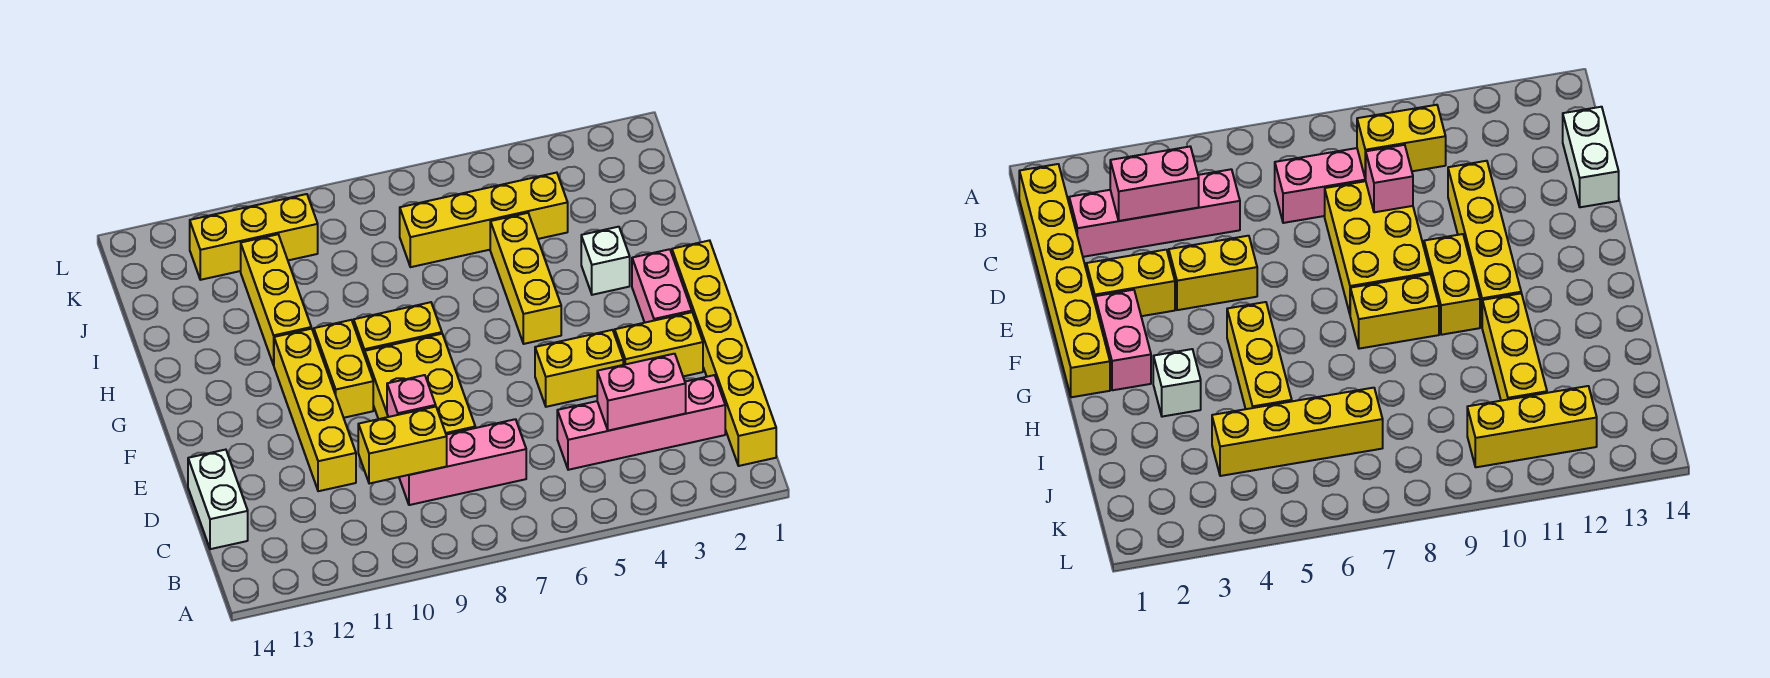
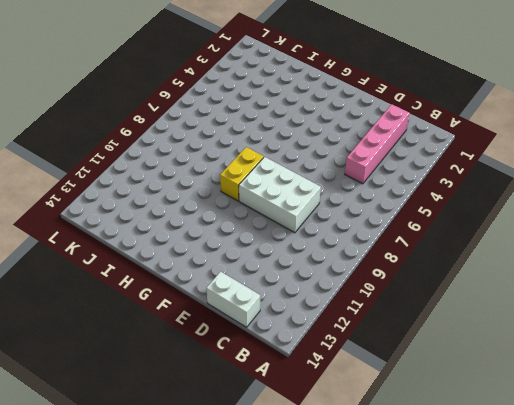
white 2x3 brick [239,157,321,233] -> yellow 2x3 brick [365,334,475,435]
none -> yellow 1x6 brick [672,240,776,466]
none -> pink 1x3 brick [399,419,526,505]
none -> yellow 1x4 brick [274,329,356,491]

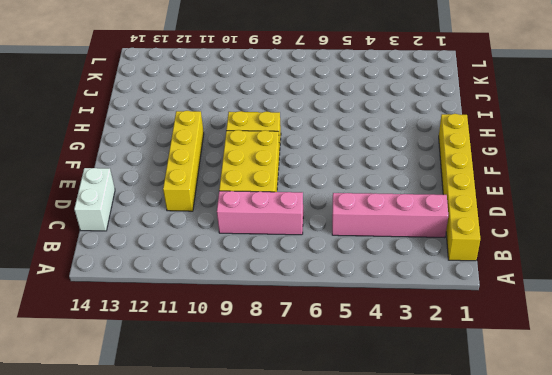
none -> yellow 1x2 brick [615,312,703,376]
none -> yellow 1x2 brick [535,330,623,407]
none -> pink 1x2 brick [632,249,692,323]

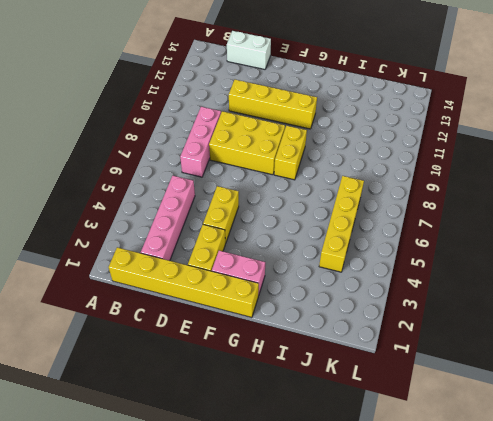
none -> yellow 1x2 brick [314,320,373,418]
none -> yellow 1x3 brick [490,213,561,344]
none -> white 1x1 brick [581,227,630,295]

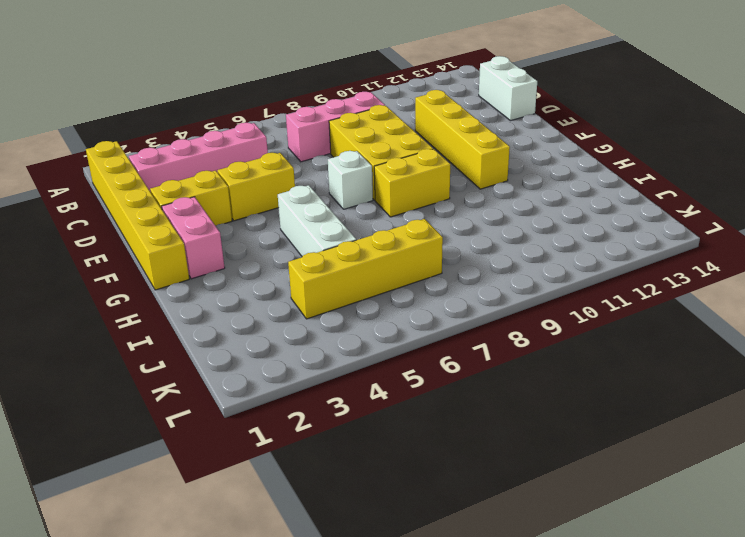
white 1x1 brick [328,151,373,209] -> white 1x1 brick moved to [581,227,630,295]
white 1x3 brick [278,185,356,256] -> yellow 1x3 brick [490,213,561,344]
none -> yellow 1x2 brick [314,320,373,418]
none -> yellow 1x3 brick [241,234,311,365]
none -> yellow 1x3 brick [190,194,318,280]

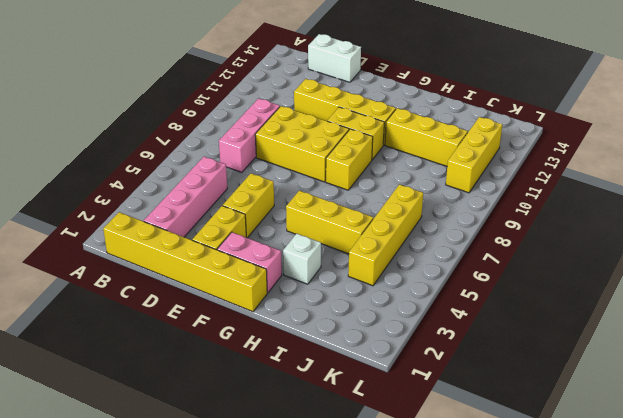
none -> pink 1x2 brick [597,354,686,431]
none -> yellow 1x2 brick [358,407,447,484]
none -> pink 1x1 brick [387,375,436,417]

